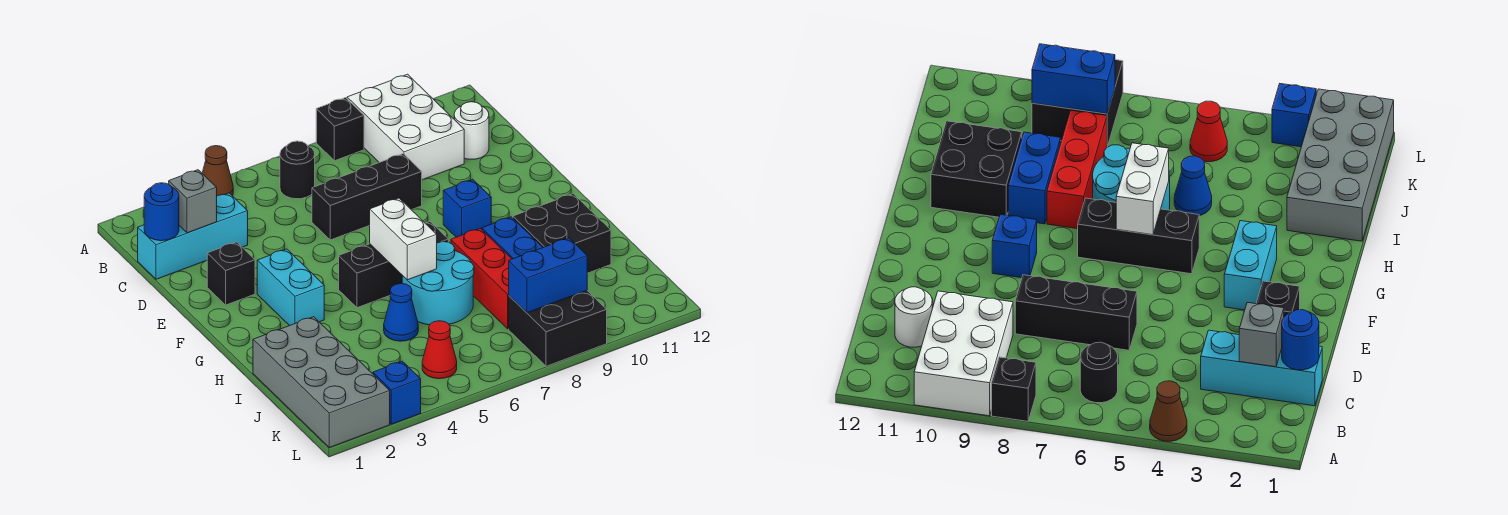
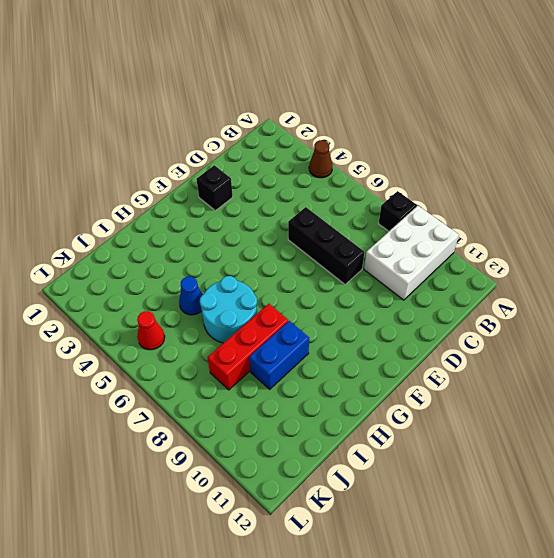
none -> black 1x1 round brick [280,141,315,199]
none -> cyan 1x3 brick [138,193,248,279]
none -> white 1x1 round brick [454,102,489,159]

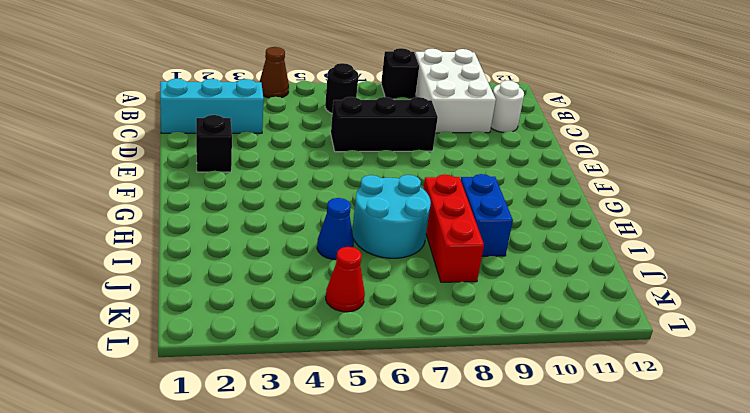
none -> cyan 1x2 brick [257,249,324,326]
none -> blue 1x1 brick [443,179,491,237]
none -> black 1x3 brick [339,221,448,308]

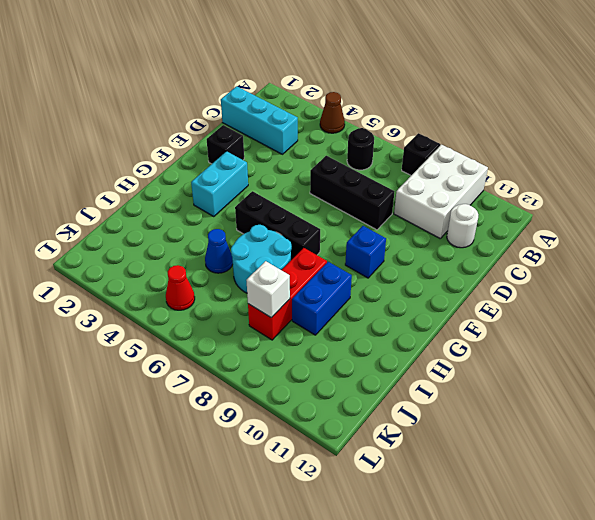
white 1x1 brick [246,261,290,318] -> none
none -> black 2x2 brick [513,194,611,273]
none -> grey 2x4 brick [253,317,390,447]
none -> black 2x2 brick [509,291,607,366]

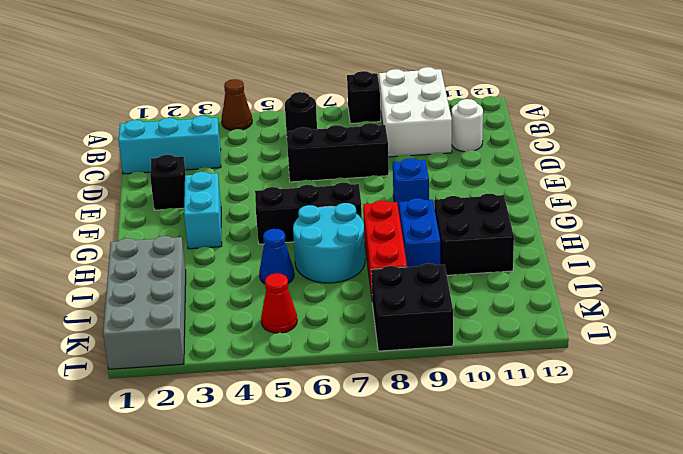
none -> blue 1x1 brick [373,361,421,424]
none -> blue 1x1 round brick [144,183,179,241]
none -> grey 1x1 brick [169,170,217,233]

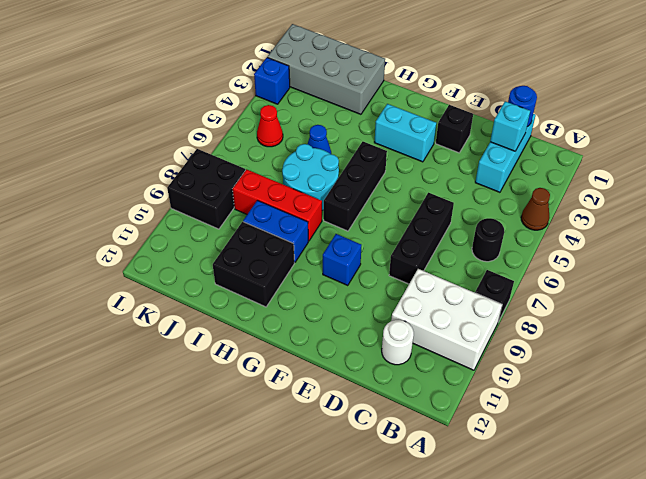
cyan 1x1 brick [490,101,530,151] -> grey 1x1 brick [169,170,217,233]
none -> white 1x2 brick [370,198,437,280]
none -> blue 1x2 brick [509,238,587,313]

